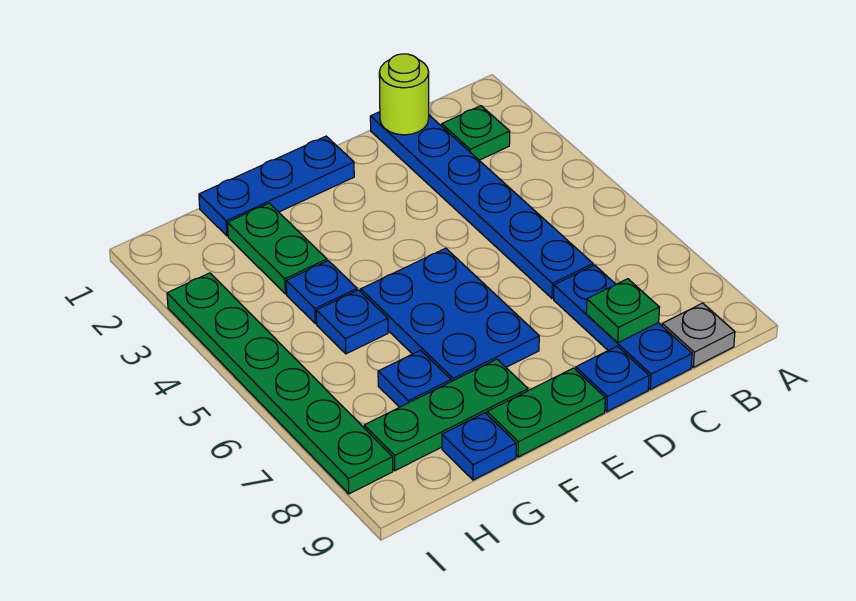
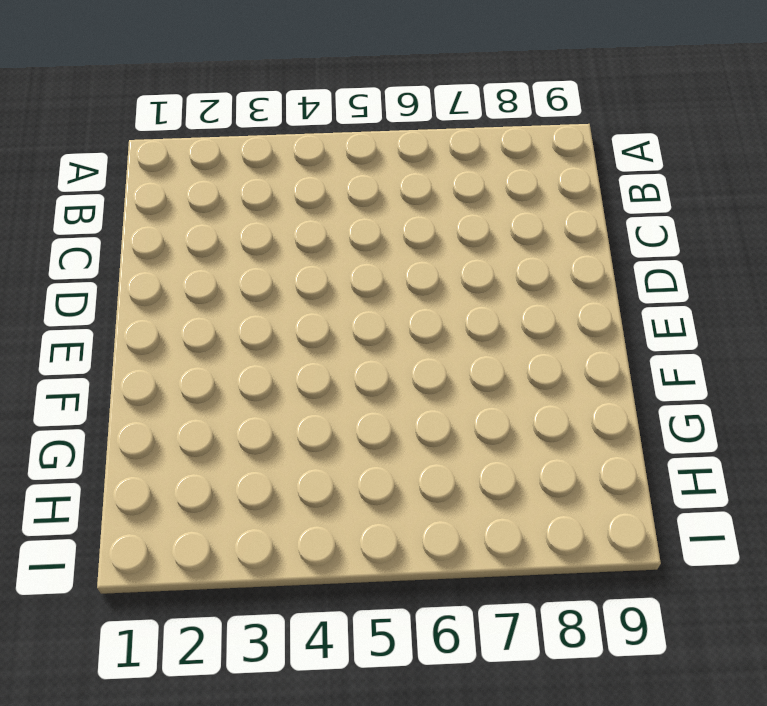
none -> green 1x1 plate [442,106,510,160]
none -> grey 1x1 plate [662,303,735,367]
none -> blue 1x6 plate [370,112,593,298]

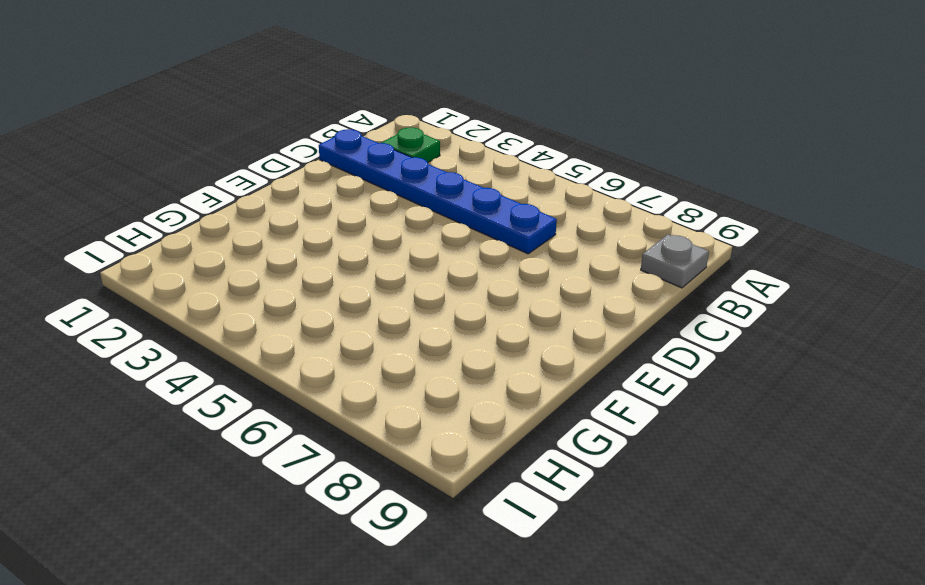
none -> blue 1x3 plate [554,265,692,389]
none -> blue 1x1 plate [576,346,649,412]
none -> blue 1x3 plate [199,136,354,236]

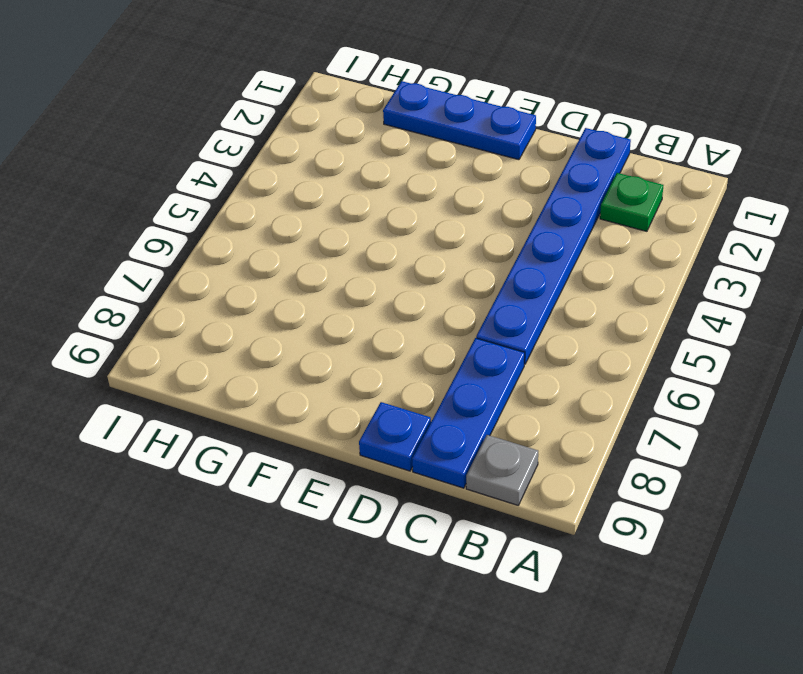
none -> blue 2x3 plate [361,248,539,382]
none -> green 1x2 plate [487,368,605,457]
none -> green 1x3 plate [364,359,528,471]

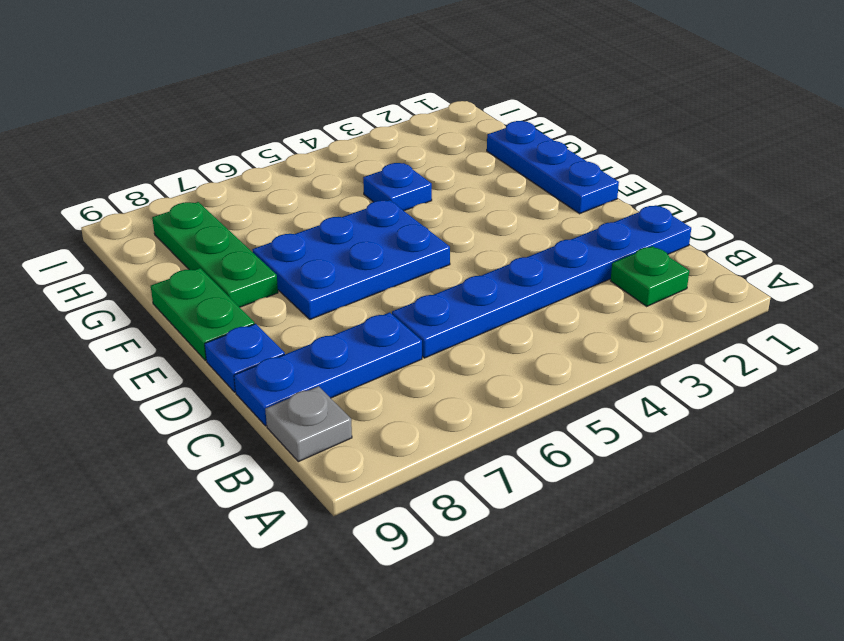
none -> green 1x2 plate [228,203,327,294]
none -> blue 1x1 plate [316,290,388,354]
none -> blue 1x1 plate [378,350,451,407]

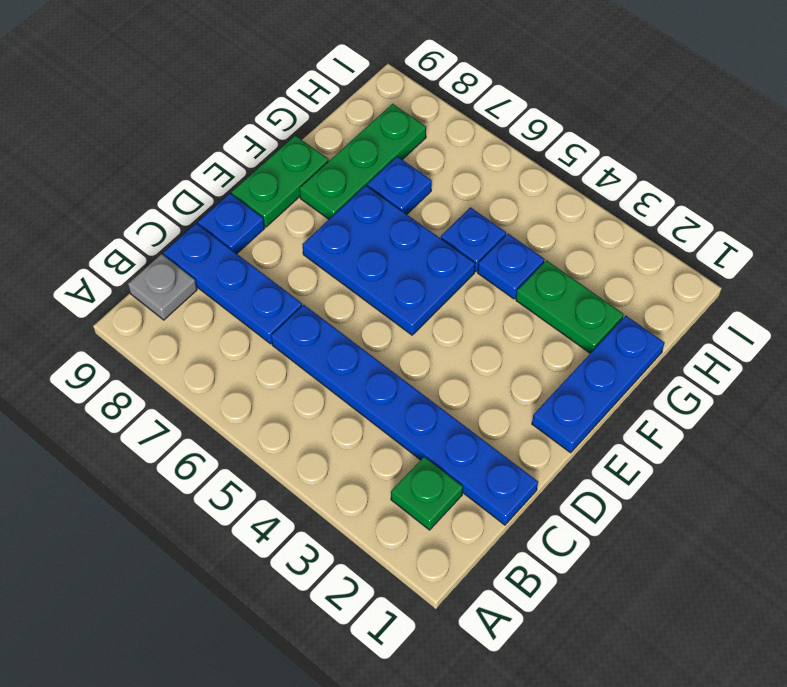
none -> blue 1x1 plate [442,413,516,480]
none -> green 1x6 plate [167,273,393,494]
none -> lime 1x1 round brick [379,54,429,135]

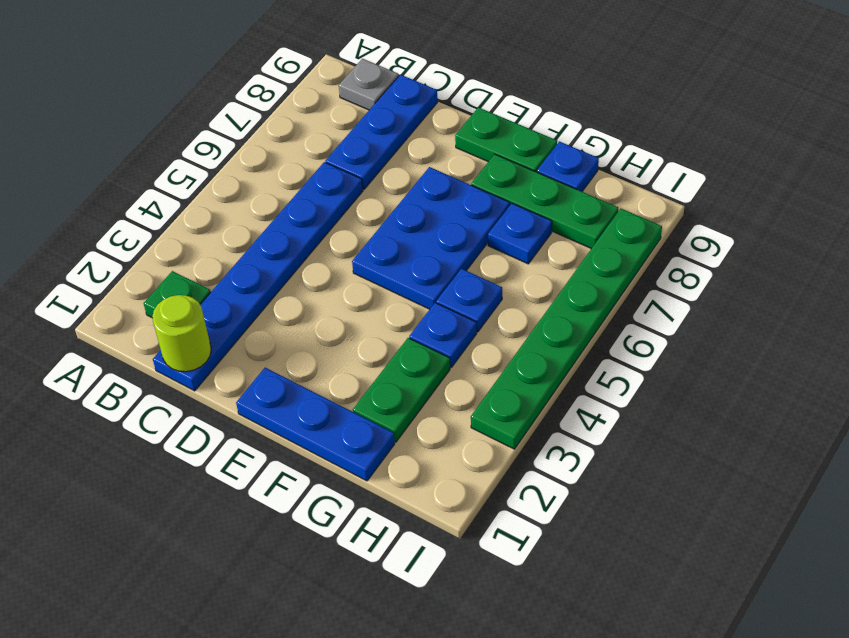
none -> blue 1x1 plate [576,346,649,412]
none -> green 1x1 plate [586,279,660,343]

